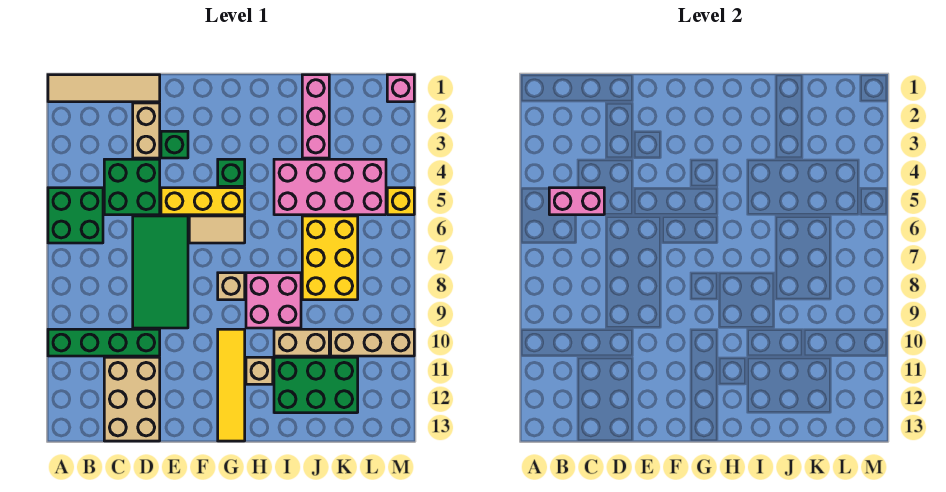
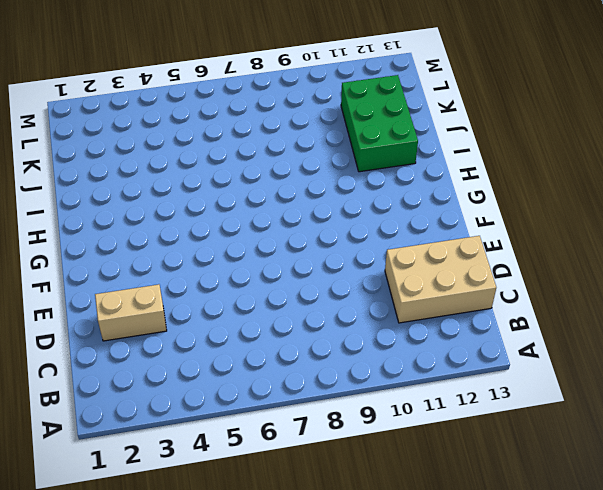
none -> tan 1x4 tile [48,75,160,102]
none -> green 2x2 brick [48,188,103,243]
none -> green 1x4 brick [48,329,160,356]

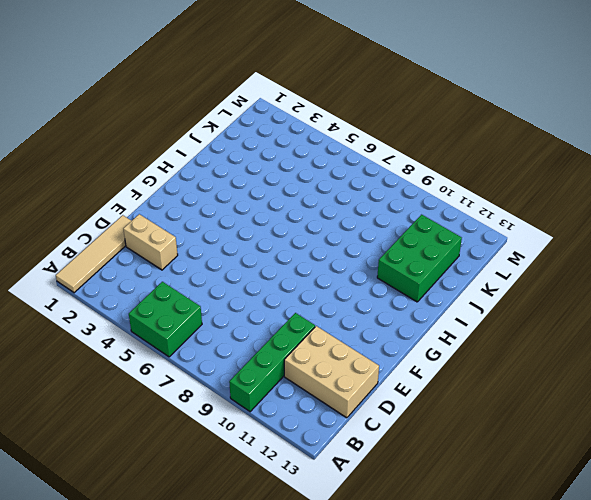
none -> green 2x2 brick [104,159,160,215]
none -> green 2x4 tile [133,216,188,328]
none -> green 1x1 brick [161,131,188,158]

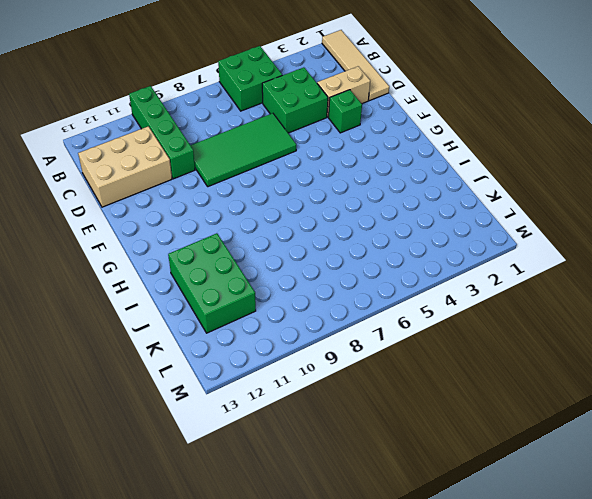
none -> yellow 1x3 brick [161,188,245,215]
none -> tan 1x2 tile [189,216,245,243]
none -> green 1x1 brick [218,159,245,186]

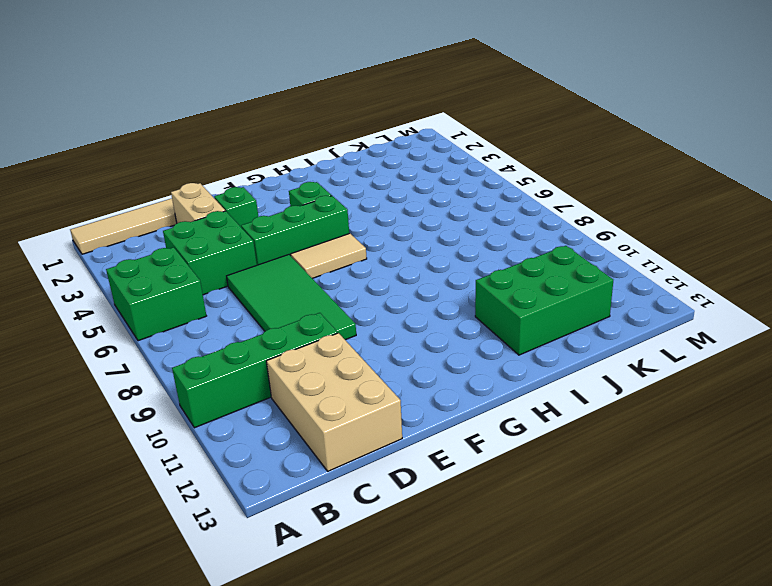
green 1x3 brick [241,196,349,265] -> yellow 1x3 brick [161,188,245,215]
none -> tan 1x1 brick [218,273,245,300]
none -> yellow 1x4 tile [218,329,245,441]
none -> pink 2x2 brick [246,273,301,328]

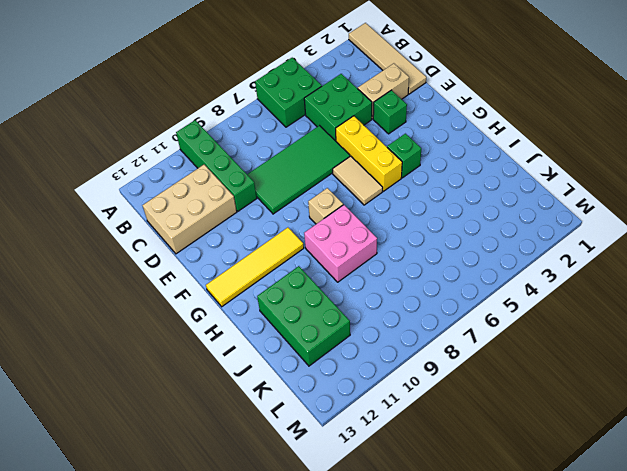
none -> tan 1x1 brick [246,357,273,384]
none -> pink 2x4 brick [274,159,386,215]
none -> tan 1x2 brick [274,329,329,356]

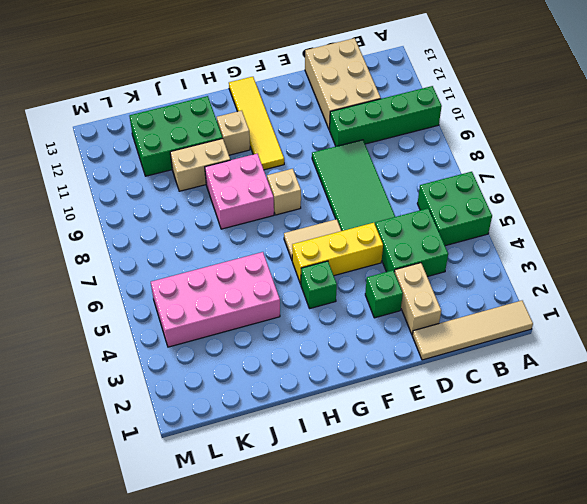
none -> pink 1x3 brick [302,75,329,158]
none -> yellow 2x3 brick [302,216,358,300]
none -> tan 1x3 brick [331,329,414,356]

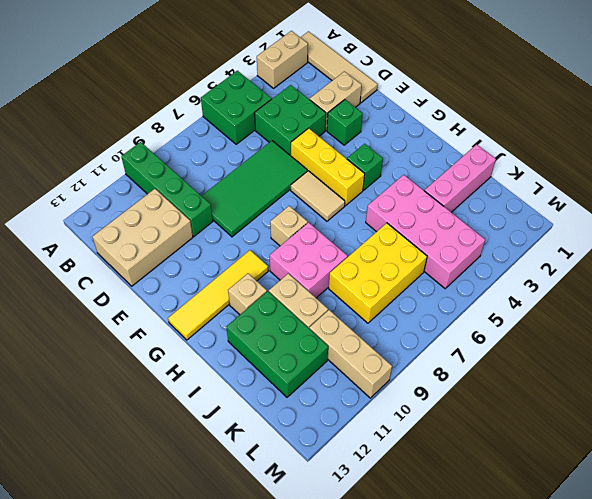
tan 1x2 brick [257,31,308,88] -> none
none -> pink 1x1 brick [387,75,414,102]
none -> yellow 1x1 brick [387,188,414,215]
none -> pink 1x2 brick [549,188,604,215]

